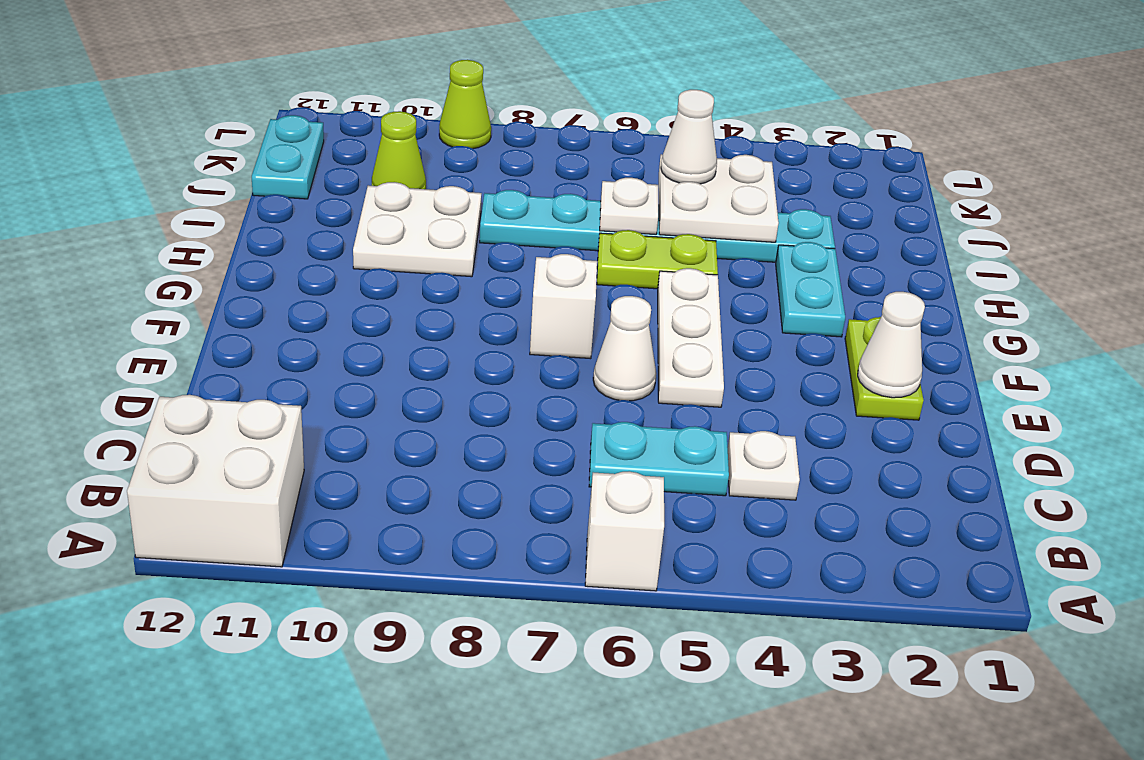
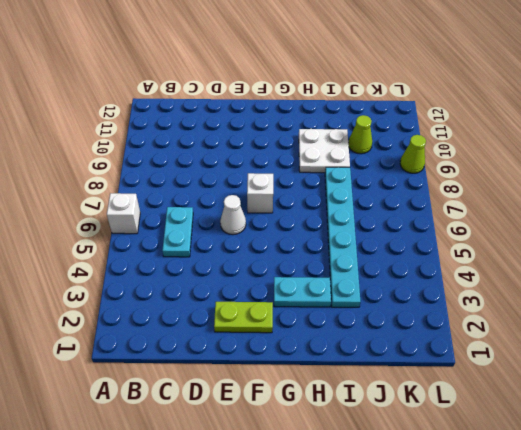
none -> white 2x2 brick [127,395,304,567]
none -> white 1x1 plate [728,431,800,500]
none -> white 1x3 plate [658,268,724,407]

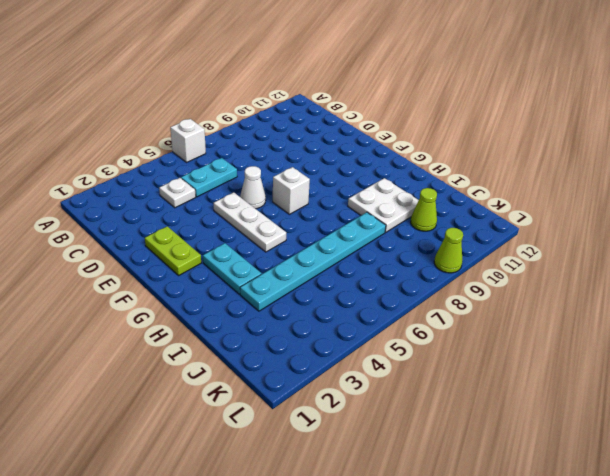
none -> white 2x2 brick [127,395,304,567]
none -> lime 1x2 plate [597,230,718,289]
none -> cyan 1x2 plate [252,115,324,199]

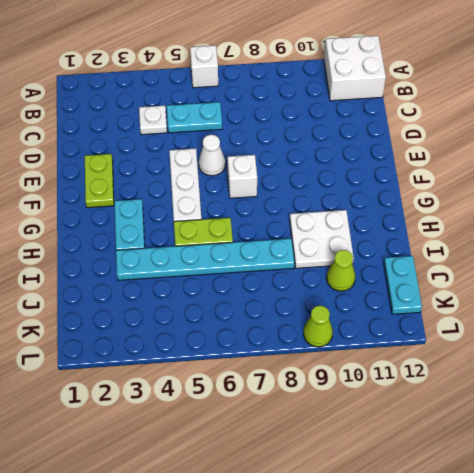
none -> white 1x1 cone [858,292,925,398]
none -> white 2x2 plate [659,154,779,242]
none -> white 1x1 plate [600,178,658,235]

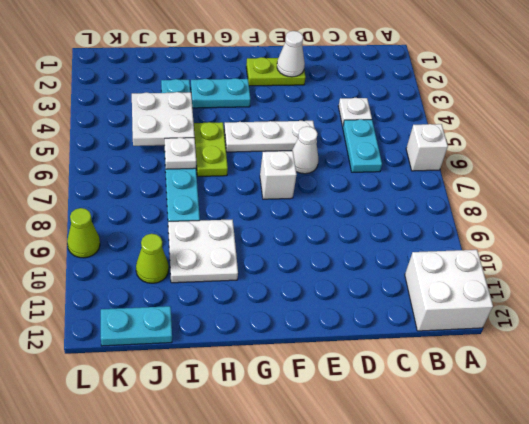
none -> white 1x1 cone [661,90,717,184]

